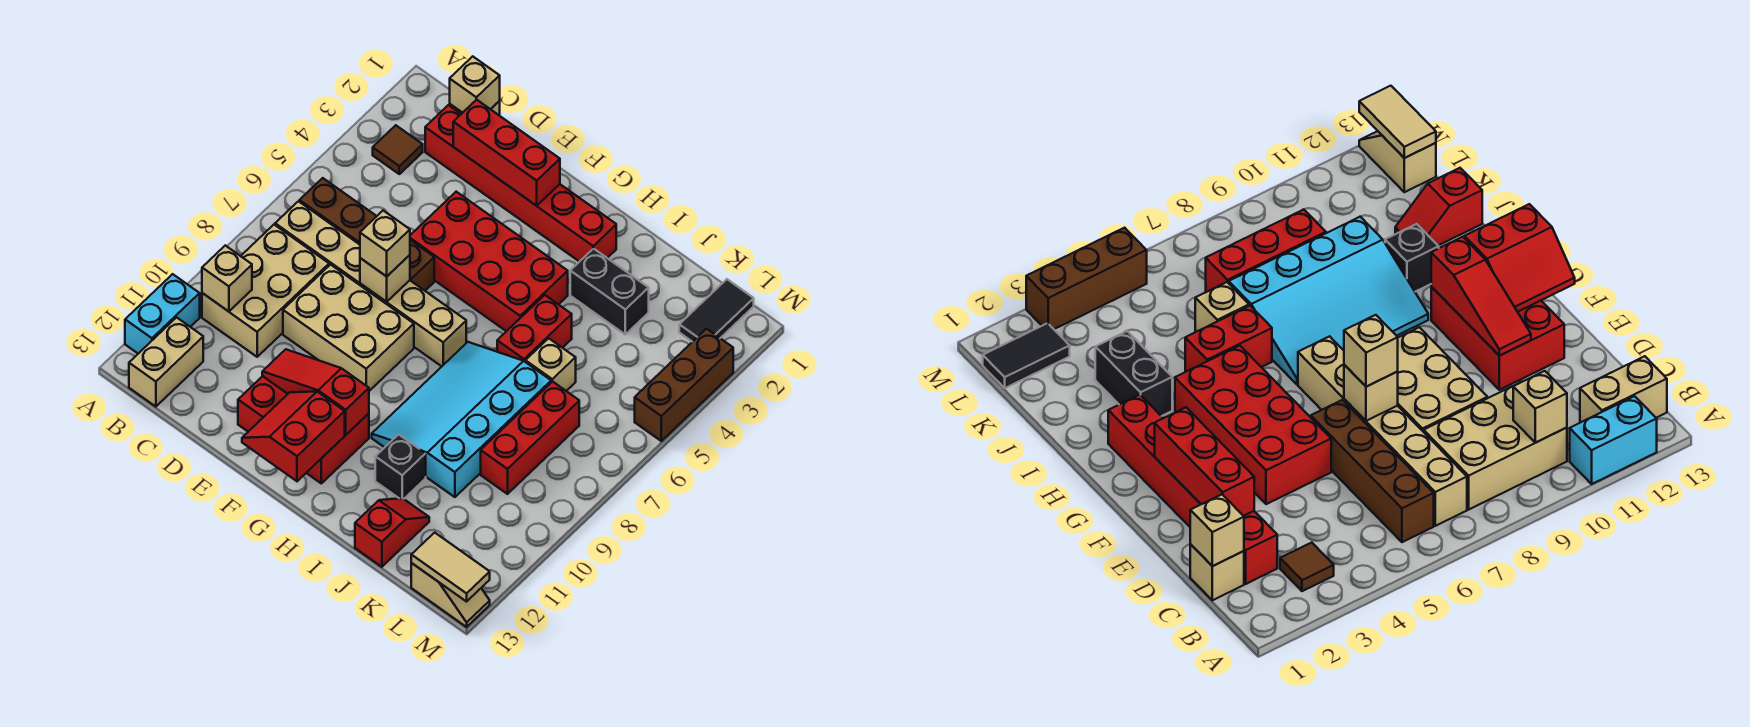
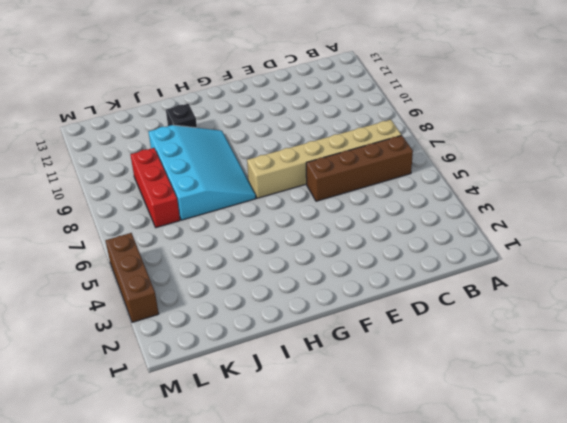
none -> cyan 1x2 brick [125,274,200,354]
none -> brown 1x1 tile [373,125,423,174]
none -> tan 2x3 brick [202,225,329,357]

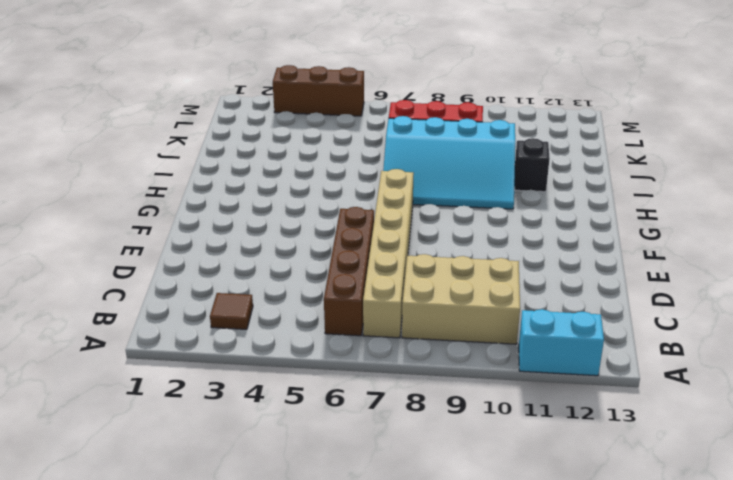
none -> tan 1x2 brick [129,317,203,407]
none -> tan 1x1 brick [1190,544,1244,600]
none -> red 1x6 brick [425,105,616,262]

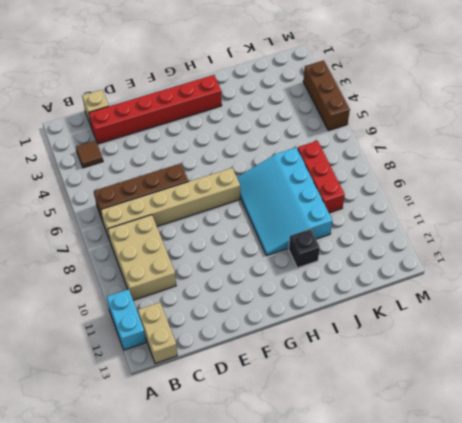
none -> tan 2x3 brick [283,265,414,391]
none -> red 2x4 brick [410,192,568,331]
none -> red 2x3 brick [238,376,369,483]

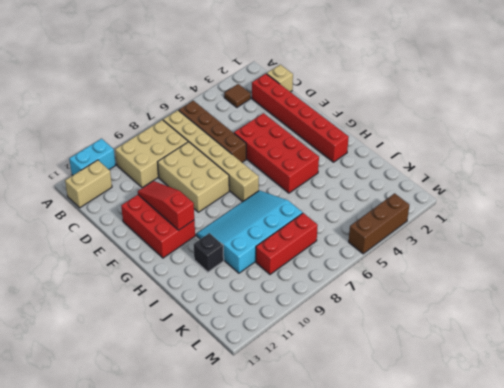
none -> black 1x2 brick [570,248,649,334]
none -> red 1x2 brick [497,295,572,361]
none -> tan 1x1 brick [525,338,576,391]

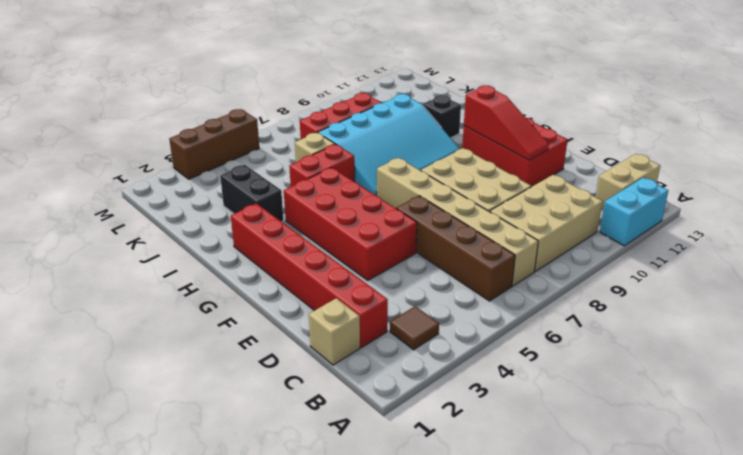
none -> red 1x2 slope [355,498,429,567]
none -> black 1x2 tile [679,279,754,342]
none -> tan 1x2 slope [411,563,490,627]

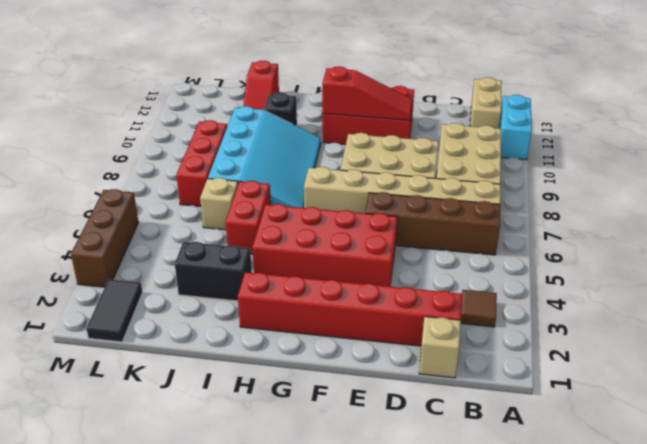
none -> tan 1x2 slope [411,563,490,627]
none -> tan 1x1 brick [202,245,252,311]
none -> tan 1x1 brick [450,56,500,113]

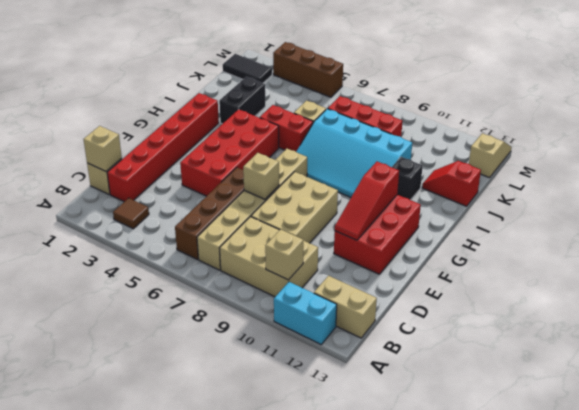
none -> red 1x3 brick [453,100,560,206]
none -> red 2x2 slope [242,392,345,481]
none -> tan 1x2 tile [411,532,490,602]

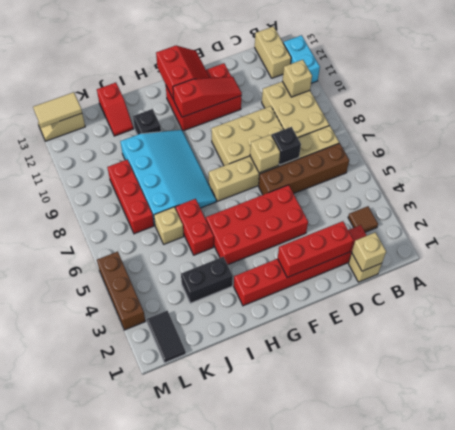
black 1x1 brick [272,127,301,165] -> none
none -> tan 1x1 brick [360,211,410,276]

